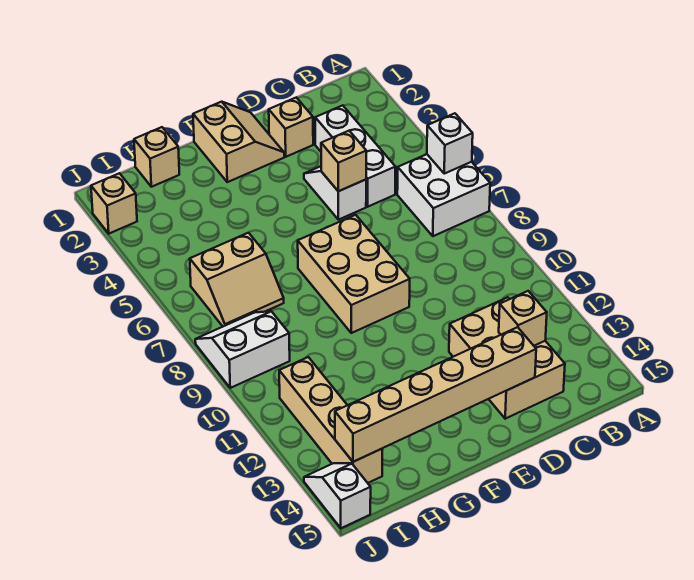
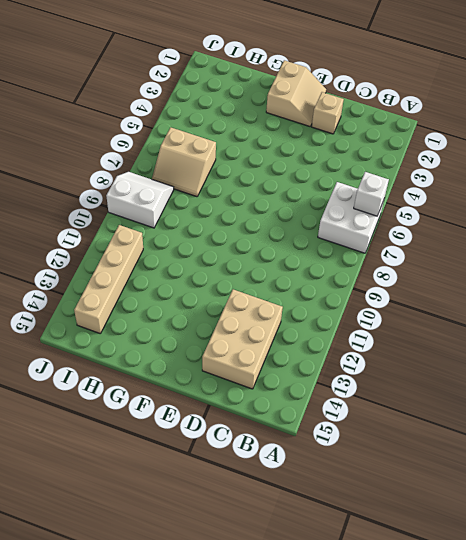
none -> white 1x3 brick [315,105,395,207]
none -> white 1x2 slope [304,166,366,220]
none -> tan 2x3 brick [298,215,410,333]

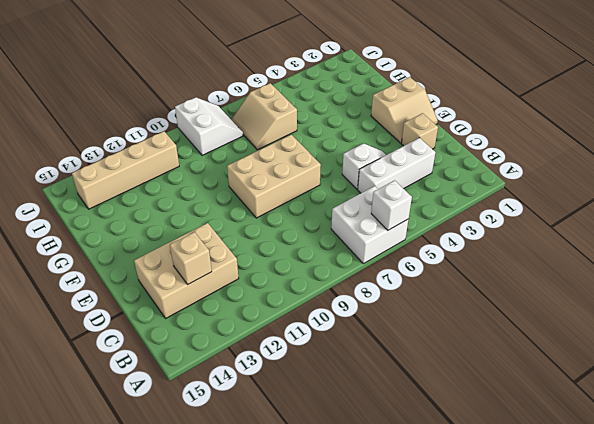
none -> tan 1x1 brick [134,127,179,187]
none -> tan 1x1 brick [91,173,137,234]
none -> white 1x2 slope [304,463,371,528]

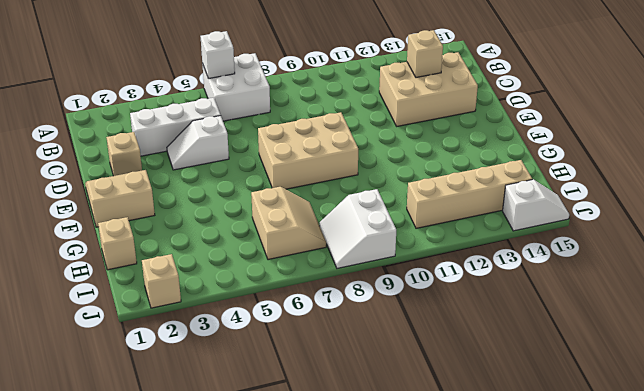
white 1x2 slope [503,179,569,231] -> white 1x2 slope turned to [304,463,371,528]
none -> tan 1x1 brick [321,131,366,191]
none -> tan 1x6 brick [335,327,536,462]

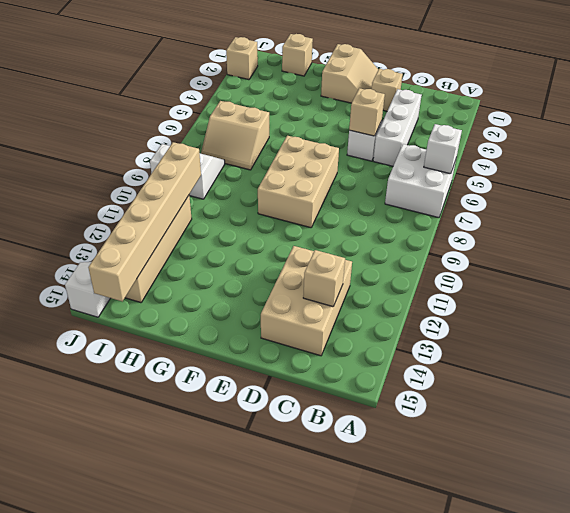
tan 1x6 brick [88,142,201,301] -> tan 1x6 brick turned to [335,327,536,462]

